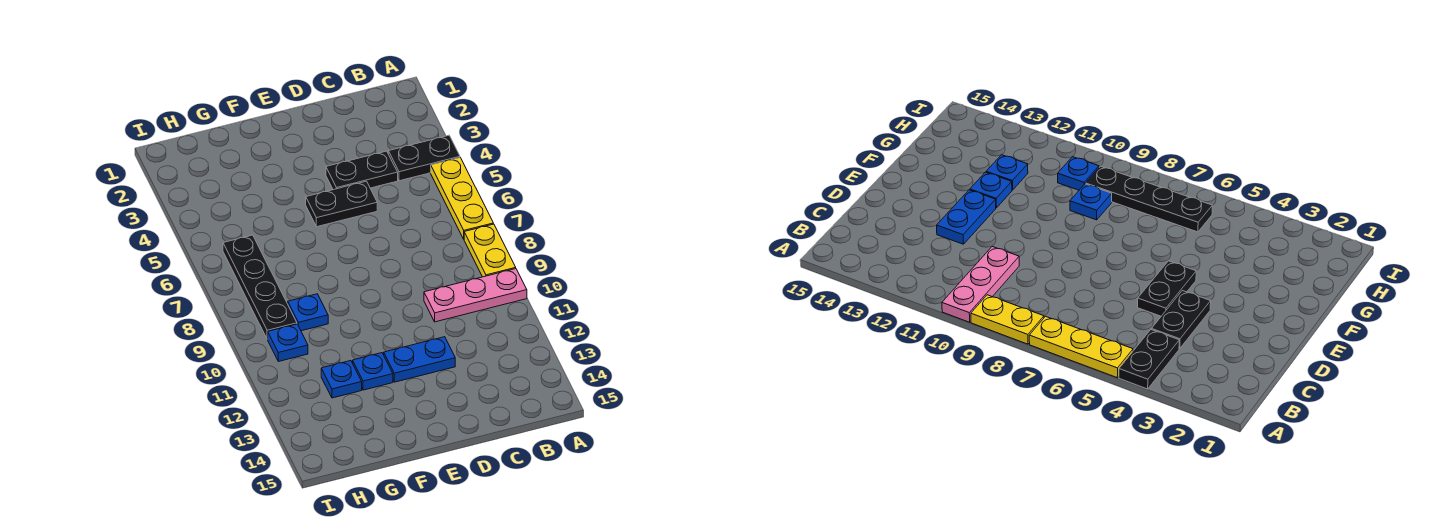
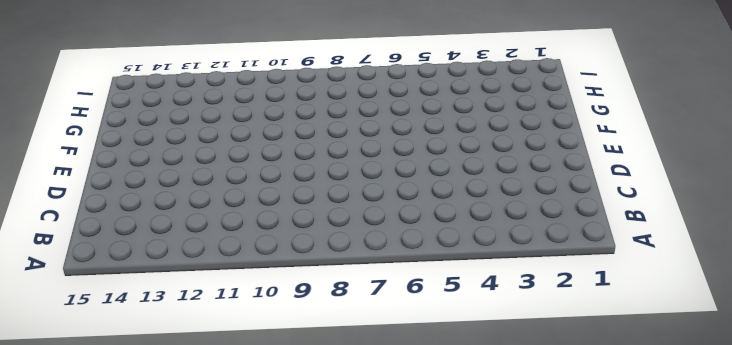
none -> black 1x2 plate [388,135,460,181]
none -> yellow 1x3 plate [431,158,493,239]
none -> yellow 1x2 plate [464,224,516,277]

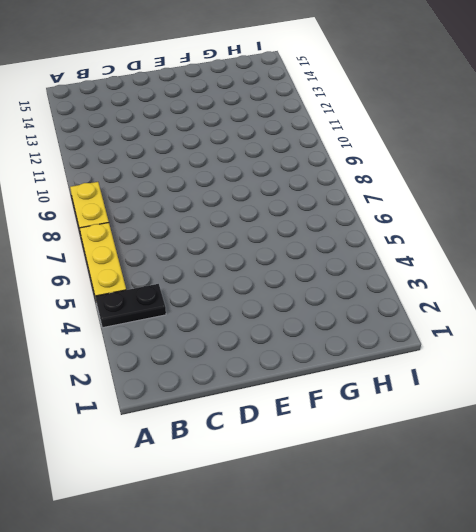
none -> pink 1x3 plate [424,269,527,322]
none -> black 1x2 plate [326,151,398,190]
none -> black 1x2 plate [306,181,377,227]

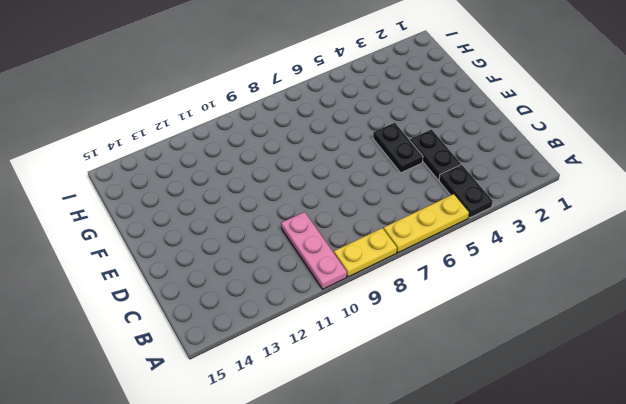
none -> blue 1x2 plate [384,337,455,382]
none -> blue 1x1 plate [353,353,393,390]
none -> blue 1x1 plate [288,294,328,331]

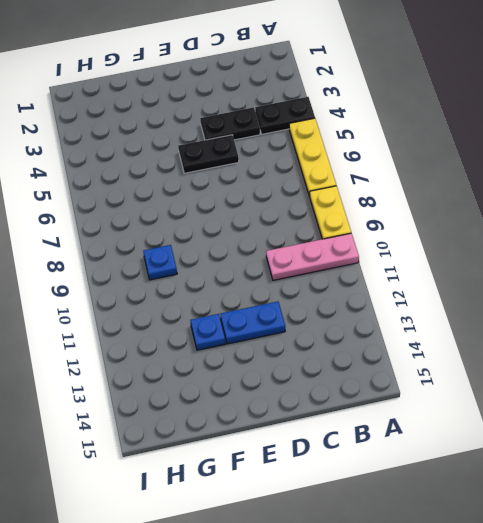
none -> blue 1x1 plate [321,361,362,398]
none -> black 1x4 plate [223,235,297,339]
none -> blue 1x1 plate [268,324,308,362]

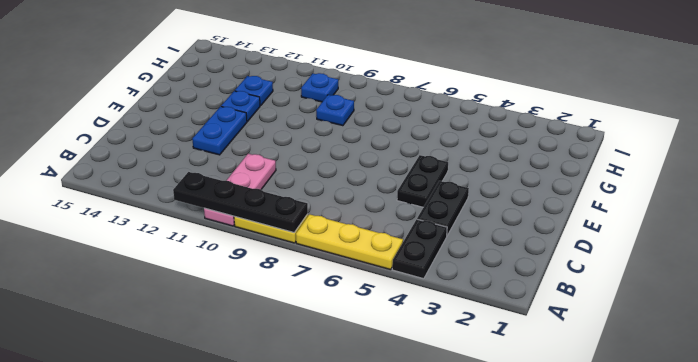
black 1x4 plate [173,172,308,233] -> black 1x4 plate moved to [223,235,297,339]

